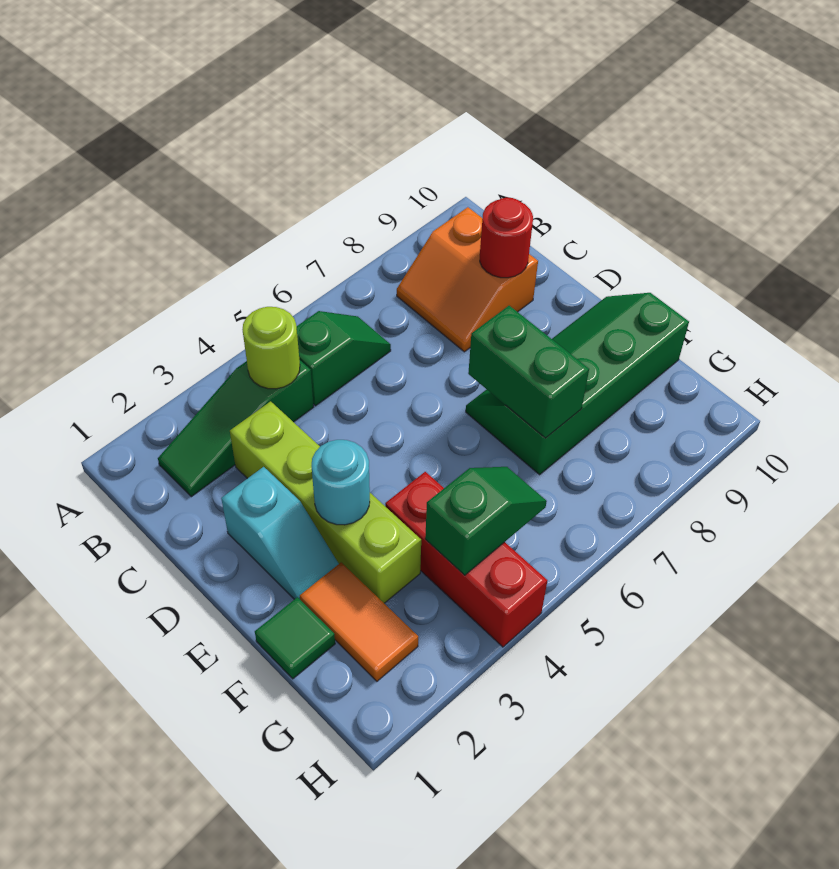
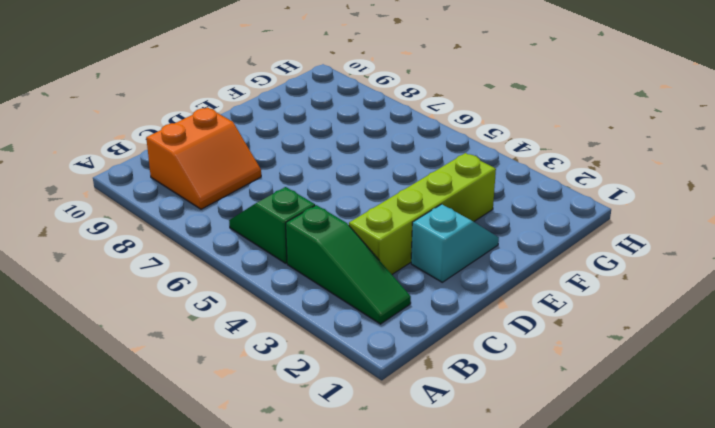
none -> green 2x4 slope [466,293,689,475]
none -> green 1x1 tile [255,597,335,679]
none -> orange 1x2 tile [300,562,418,681]

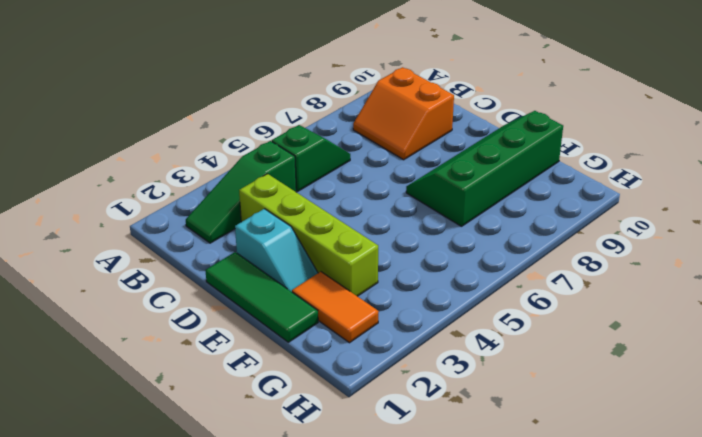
green 1x3 tile [205,252,318,342] -> green 1x1 tile [255,597,335,679]
none -> red 1x3 brick [385,472,547,647]
none -> lime 1x1 round brick [242,307,300,389]
none -> red 1x1 round brick [480,197,533,278]

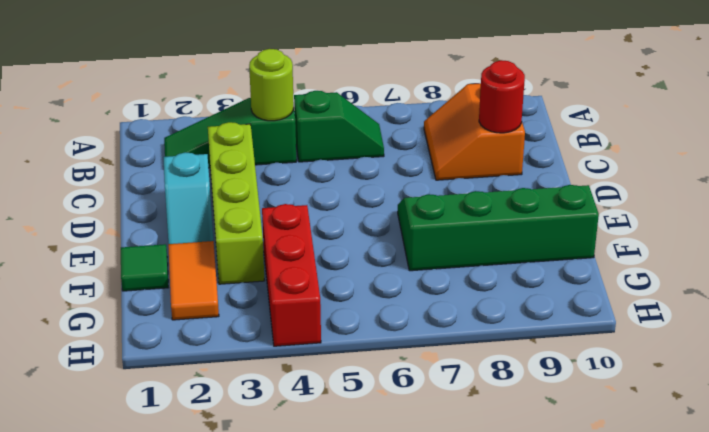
none -> cyan 1x1 round brick [312,440,370,525]
none -> green 1x2 brick [468,306,589,438]
none -> green 1x2 slope [425,467,547,575]

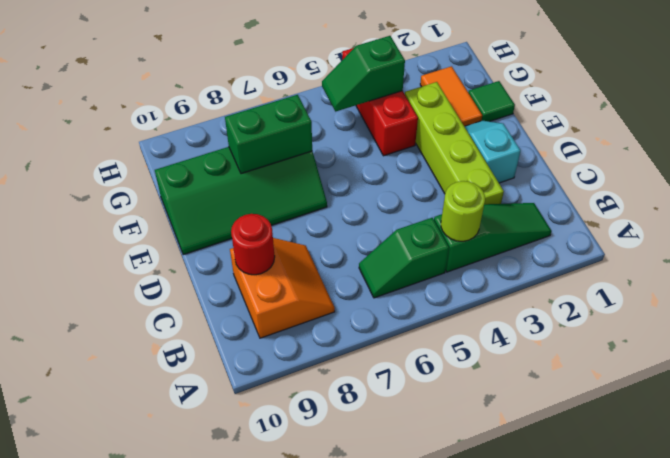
green 1x2 brick [225,95,312,174] -> green 1x2 brick turned to [468,306,589,438]
none -> cyan 1x1 round brick [312,440,370,525]

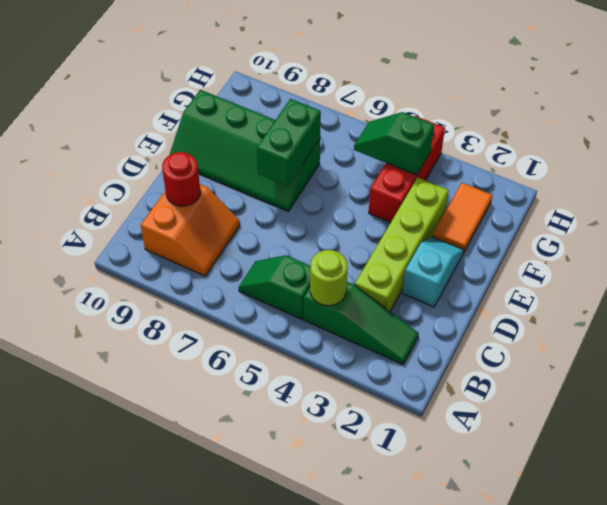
none -> green 1x1 tile [255,597,335,679]
none -> cyan 1x1 round brick [312,440,370,525]

